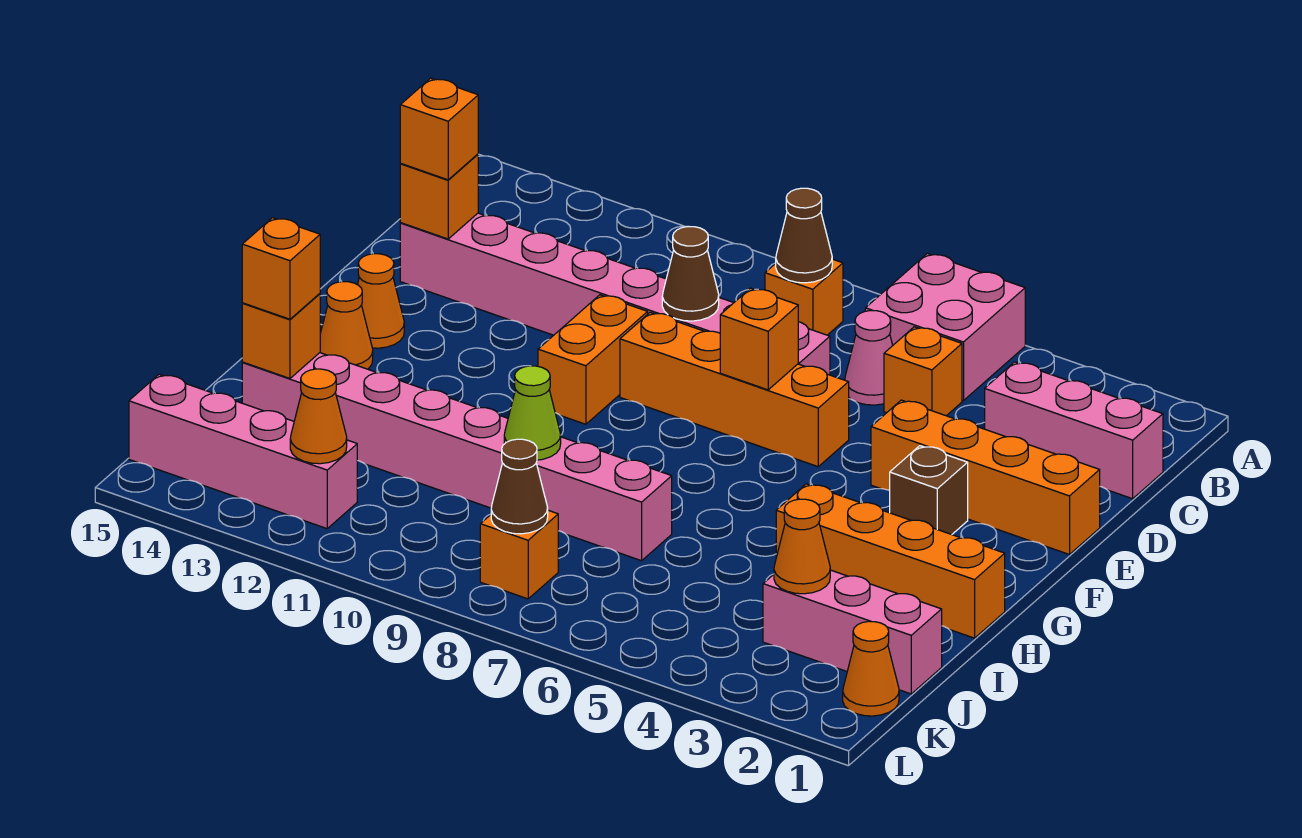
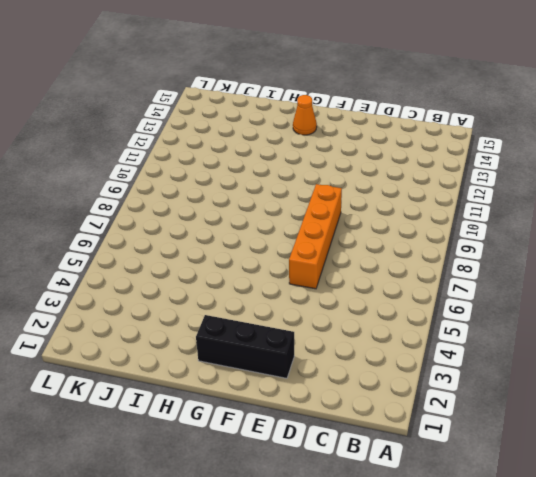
black 1x3 brick [196,315,294,378] -> orange 1x4 brick [871,400,1100,555]
none -> pink 2x2 brick [865,253,1025,401]
none -> orange 1x1 brick [765,259,843,335]
none -> pink 1x3 brick [985,362,1163,499]

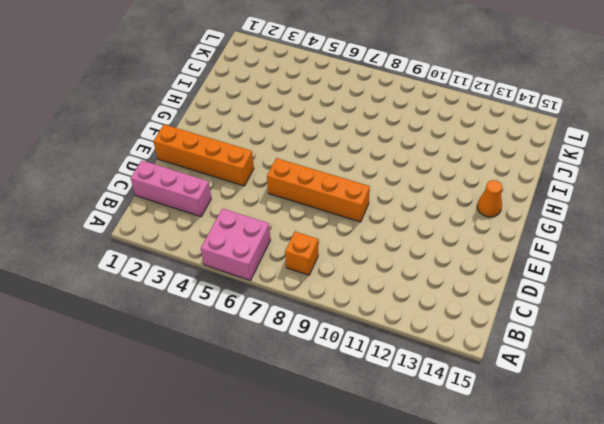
none -> orange 1x1 brick [884,327,962,416]
none -> pink 1x1 cone [845,311,893,405]
none -> pink 1x8 brick [400,213,830,375]

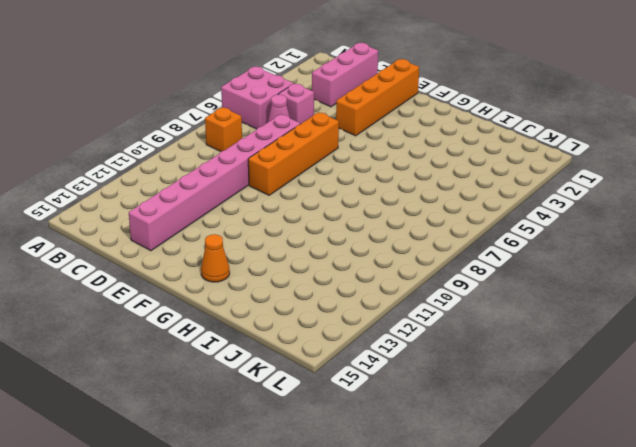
pink 1x1 brick [278,84,314,124] -> orange 1x1 brick [884,327,962,416]
none -> orange 1x2 brick [538,295,648,424]
none -> brown 1x1 brick [890,446,968,535]
none -> orange 1x1 cone [357,254,404,348]

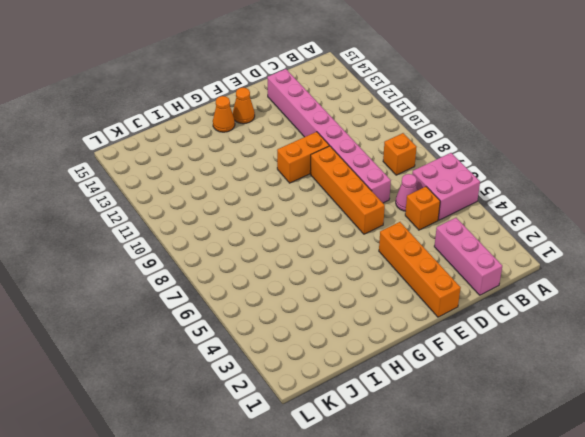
none -> brown 1x1 brick [890,446,968,535]
none -> orange 1x4 brick [776,484,1005,638]
none -> pink 1x8 brick [242,353,672,561]

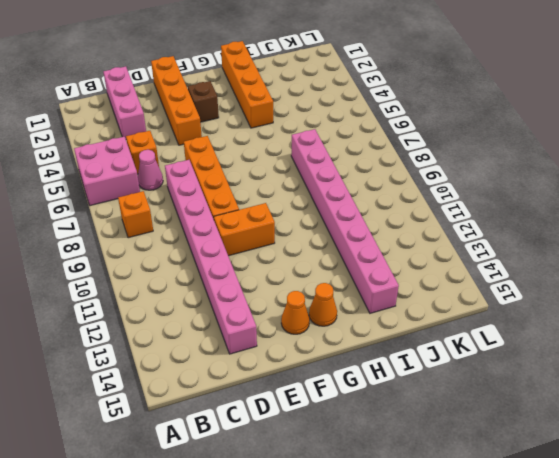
none -> pink 1x3 brick [763,570,942,694]
none -> orange 1x1 cone [843,621,899,716]
none -> orange 1x1 brick [480,510,558,599]

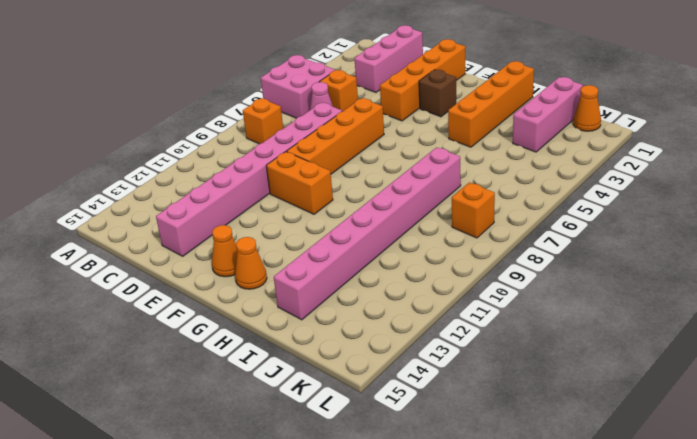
none -> pink 1x4 brick [129,374,357,529]
none -> brown 1x1 cone [776,188,832,283]
none -> brown 1x1 cone [662,227,719,321]

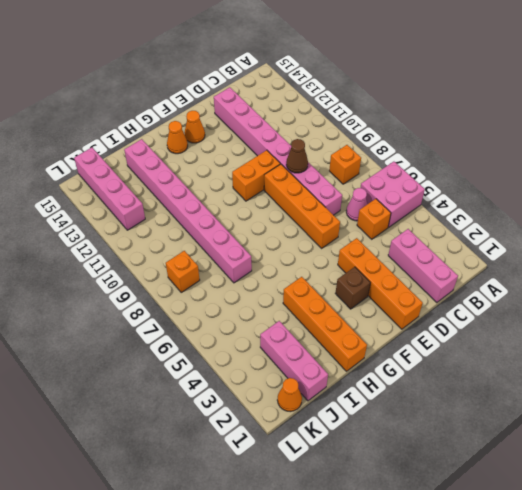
none -> brown 1x1 cone [776,188,832,283]
none -> orange 1x1 brick [400,154,478,239]
none -> orange 1x1 brick [720,288,798,390]

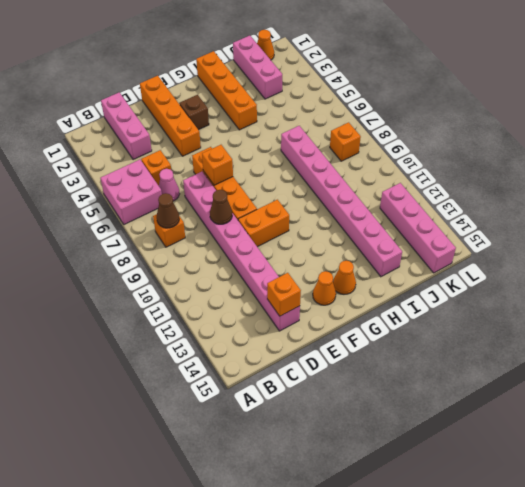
none -> lime 1x1 cone [504,366,561,460]
none -> orange 1x1 brick [242,294,320,378]
none -> orange 1x1 cone [774,499,830,594]

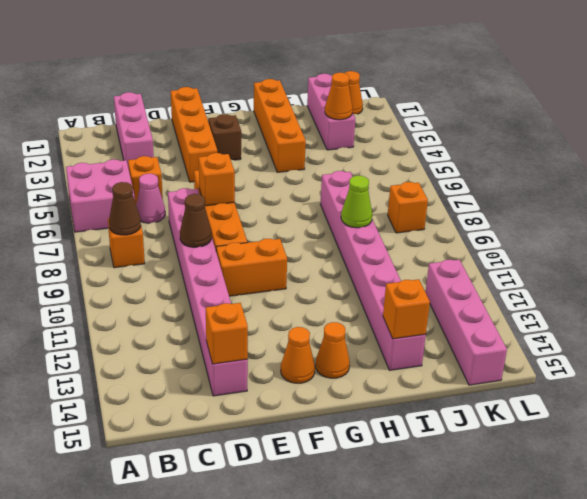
none -> brown 1x1 cone [491,439,548,534]
none -> orange 1x1 cone [290,369,347,464]
none -> orange 1x1 brick [400,78,478,180]

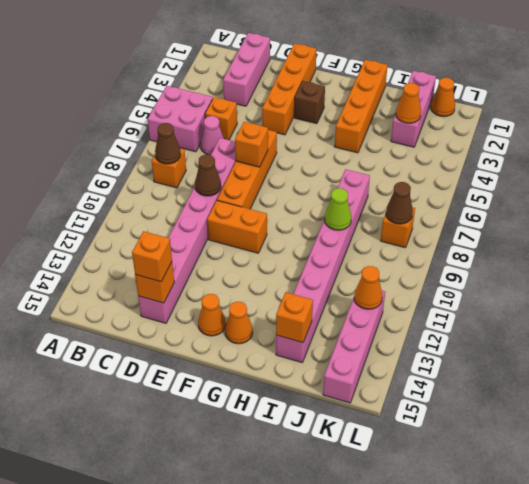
none -> orange 1x1 brick [242,218,320,319]

